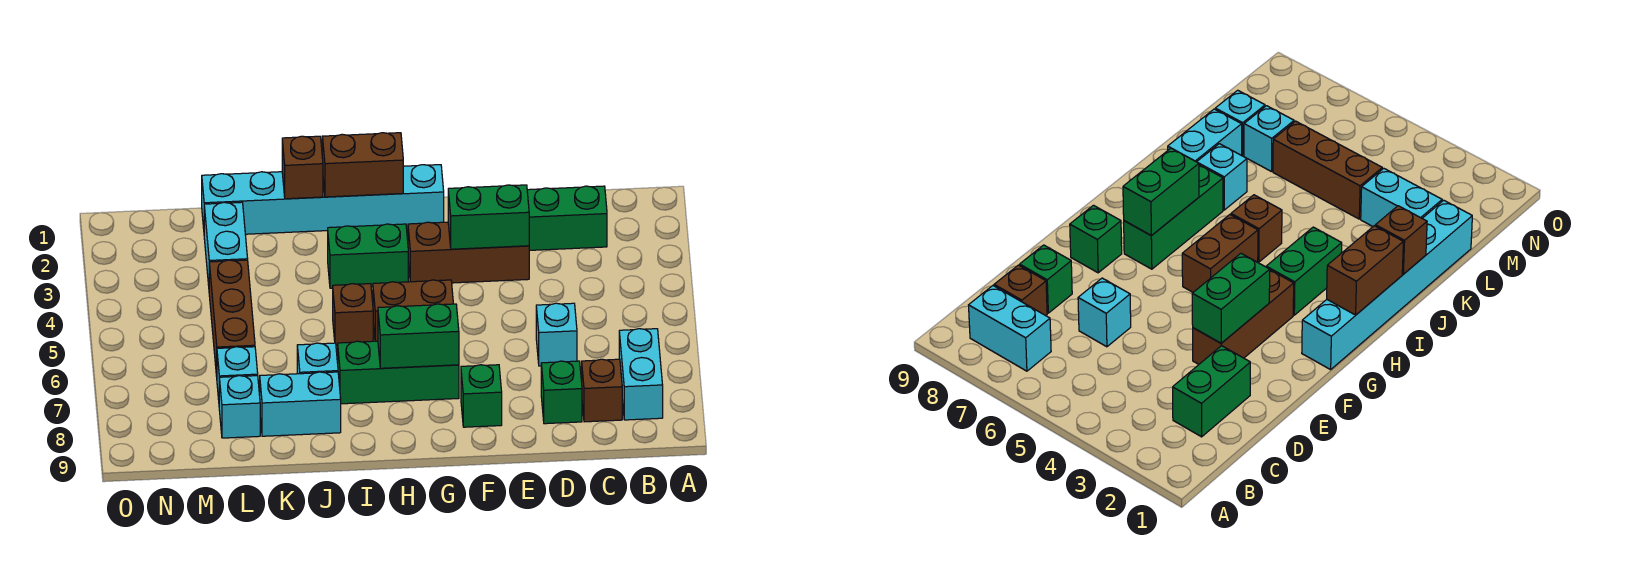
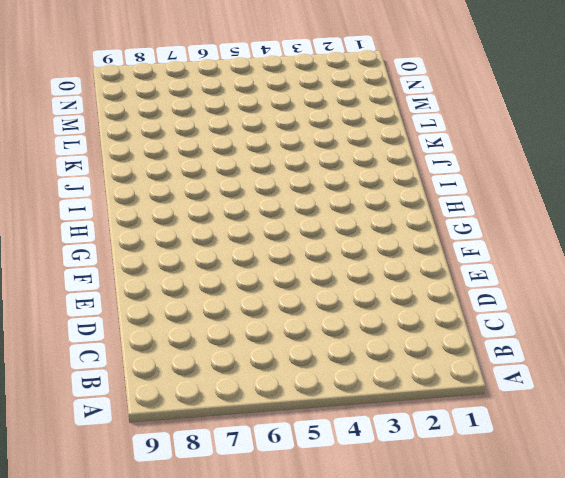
none -> cyan 1x2 brick [619,329,663,420]
none -> green 1x2 brick [527,186,607,250]
none -> brown 1x1 brick [582,359,622,422]

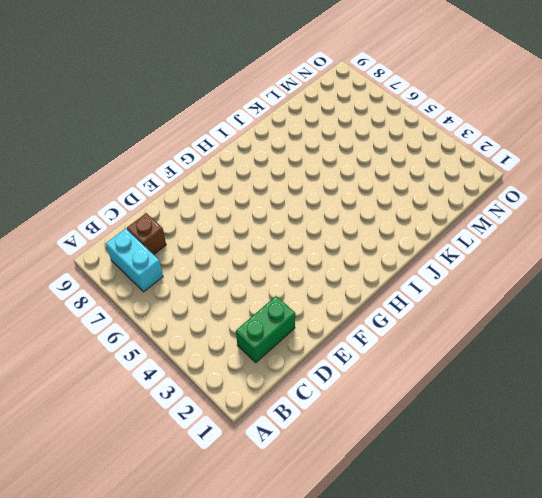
none -> cyan 1x1 brick [536,303,577,366]
none -> green 1x1 brick [541,361,582,424]
none -> brown 1x3 brick [408,222,529,283]

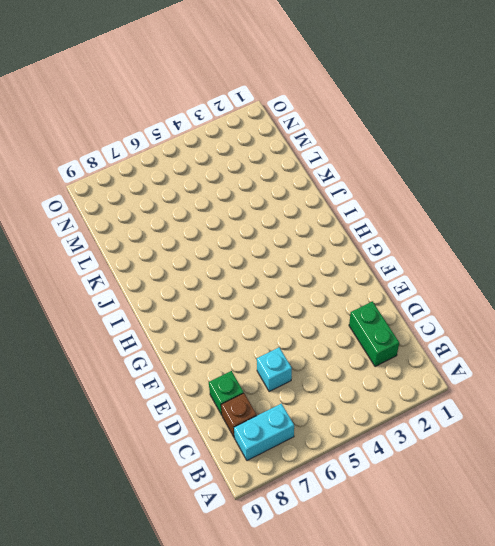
none -> brown 1x3 brick [408,222,529,283]
none -> green 1x1 brick [461,365,502,427]
none -> cyan 1x6 brick [202,165,444,234]

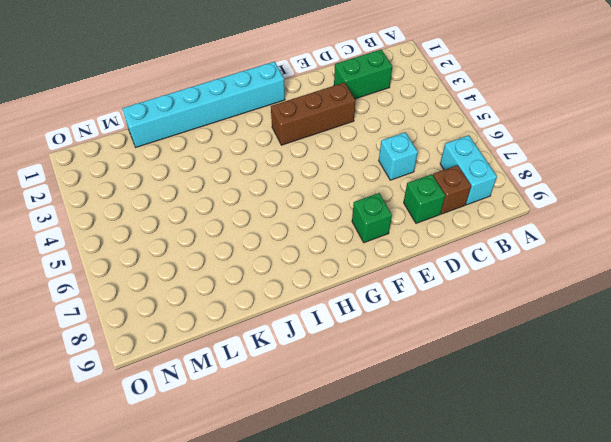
none -> brown 1x2 brick [373,280,453,341]
none -> green 1x3 brick [338,341,459,404]
none -> green 1x2 brick [328,224,408,288]

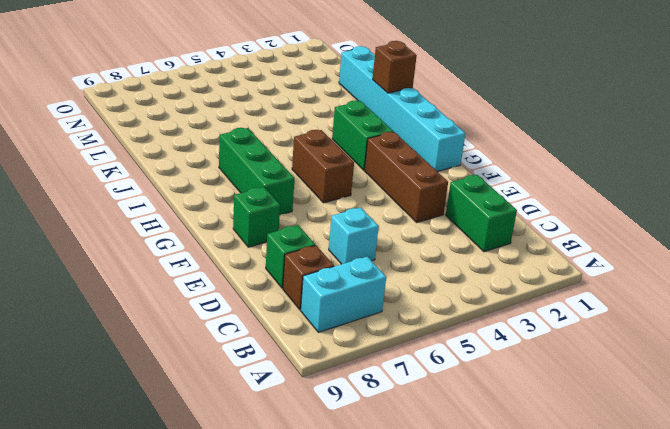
none -> brown 1x1 brick [333,284,373,346]
none -> cyan 1x1 brick [297,343,338,374]
none -> cyan 1x2 brick [260,372,341,436]

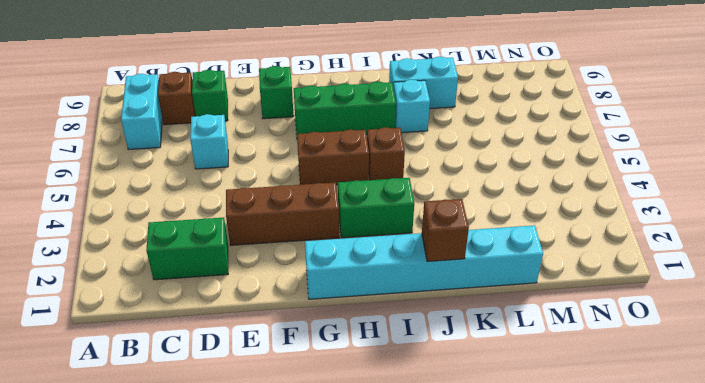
none -> cyan 1x2 brick [204,202,248,285]
none -> brown 1x3 brick [209,260,255,376]
none -> cyan 1x1 brick [217,347,258,400]

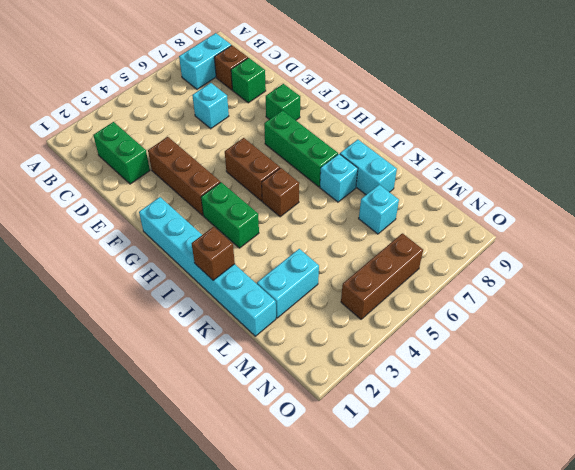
brown 1x3 brick [341,233,423,319] -> brown 1x3 brick moved to [209,260,255,376]
none -> cyan 1x1 brick [219,376,260,438]
none -> green 1x2 brick [448,185,529,249]
none -> green 1x2 brick [378,304,459,368]

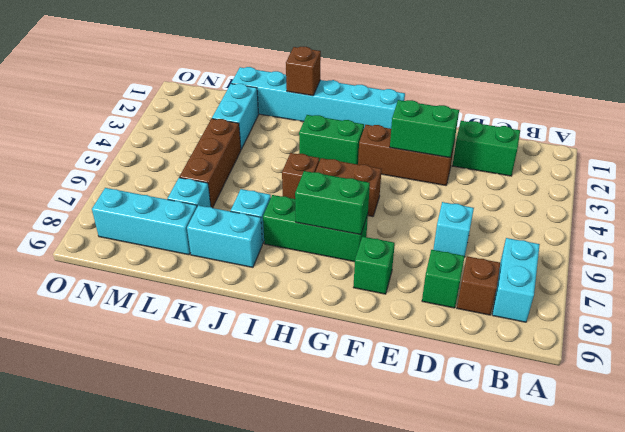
cyan 1x3 brick [92,188,197,255] -> cyan 1x1 brick [219,376,260,438]
none -> brown 1x2 brick [322,133,403,197]

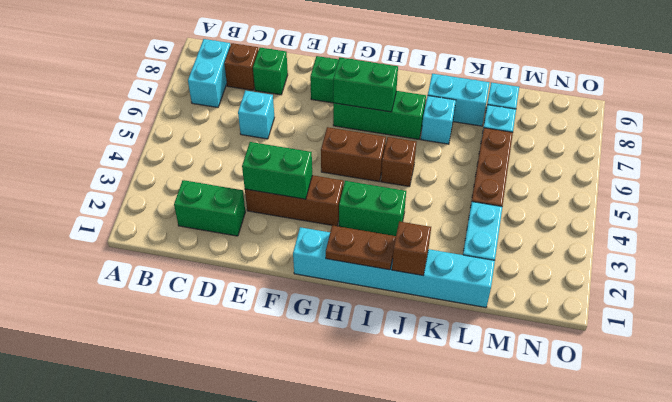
brown 1x2 plate [326,225,396,270] -> brown 1x2 brick [322,133,403,197]

